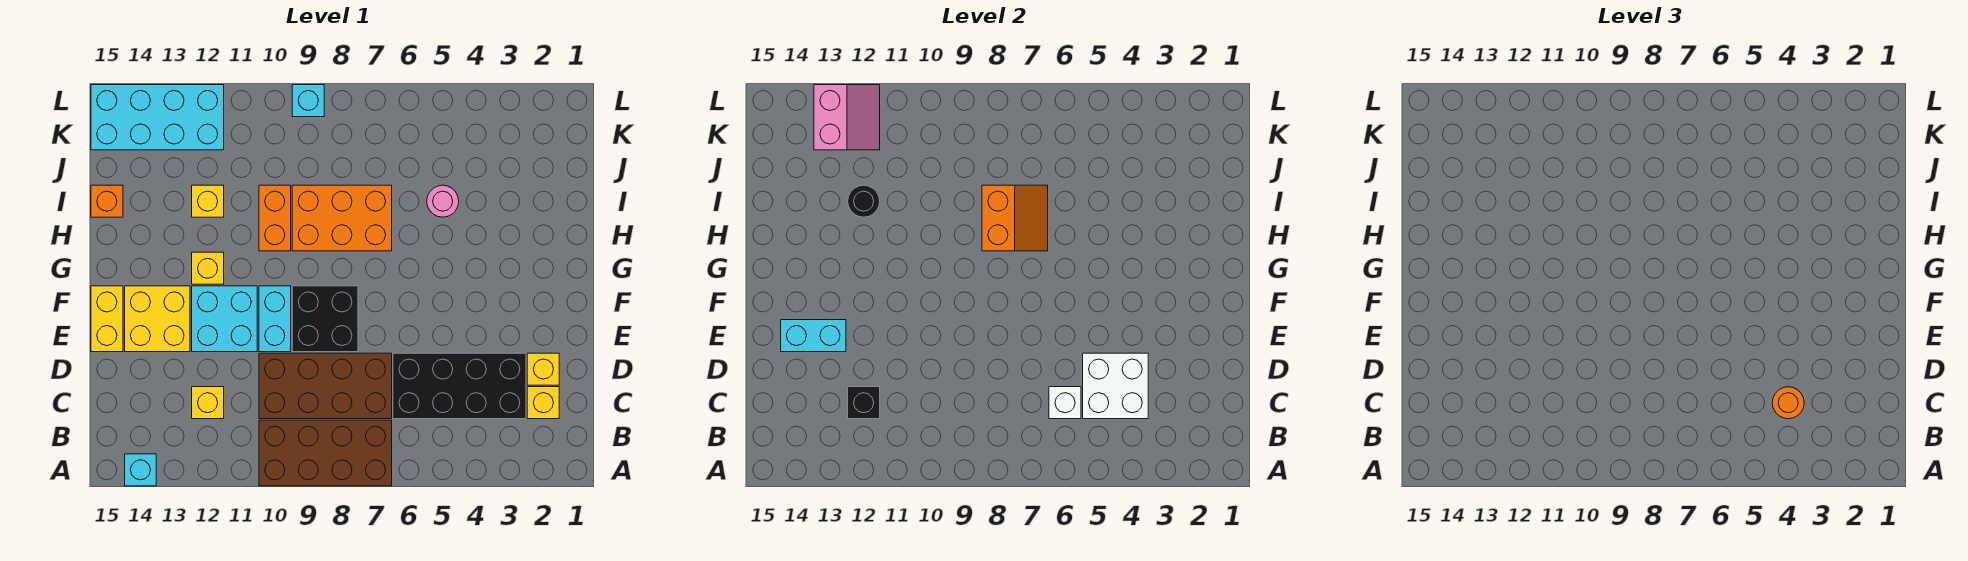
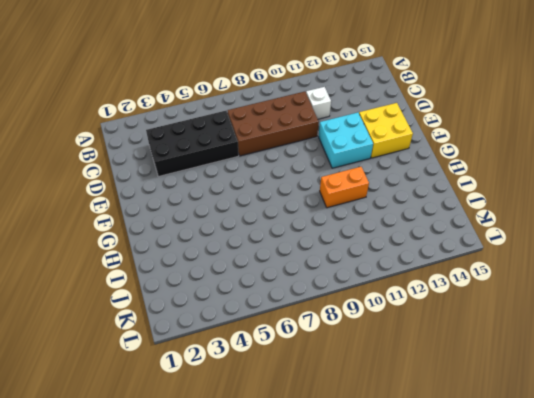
white 1x1 brick [306,87,331,119] -> white 1x1 brick moved to [1049,387,1081,419]
orange 1x2 brick [320,167,369,208] -> orange 1x2 brick turned to [259,185,291,251]
none -> brown 2x4 brick [259,420,392,486]
none -> cyan 1x1 brick [125,454,156,486]
none -> yellow 1x1 brick [527,387,559,419]

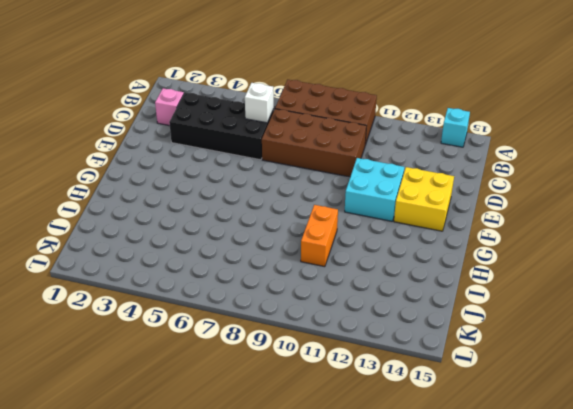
pink 1x1 brick [155,88,184,126] -> yellow 1x1 brick [527,387,559,419]
none -> yellow 1x1 brick [192,387,224,419]
none -> yellow 1x1 brick [527,353,559,385]
none -> black 2x2 brick [292,286,358,352]

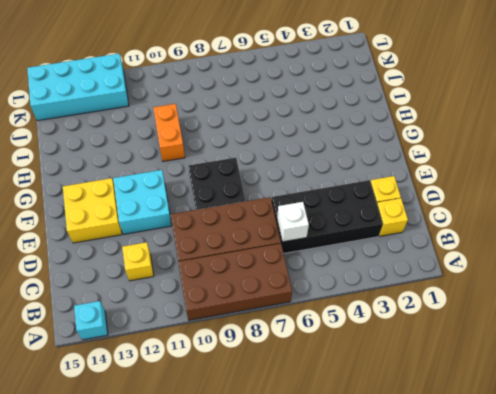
none -> cyan 1x2 brick [259,286,291,352]
none -> yellow 1x2 brick [91,286,123,352]
none -> yellow 1x1 brick [192,252,224,284]

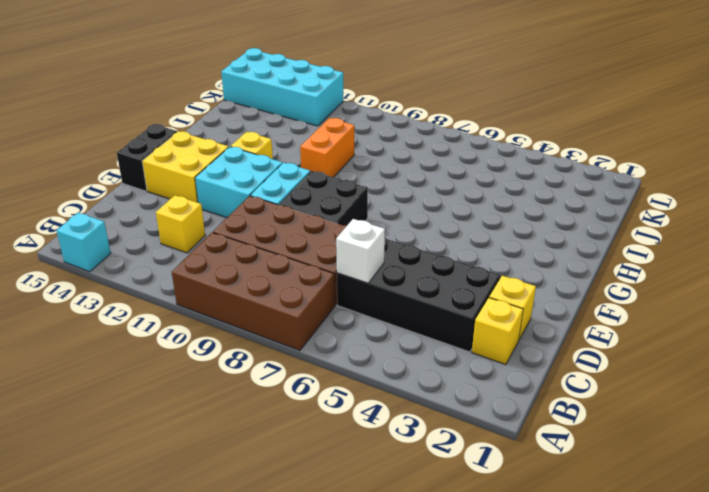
black 1x2 brick [117,124,177,191] -> yellow 1x2 brick [91,286,123,352]
none -> orange 2x3 brick [292,185,392,251]
none -> pink 1x1 round brick [427,185,459,217]
none -> yellow 1x1 brick [192,185,224,217]

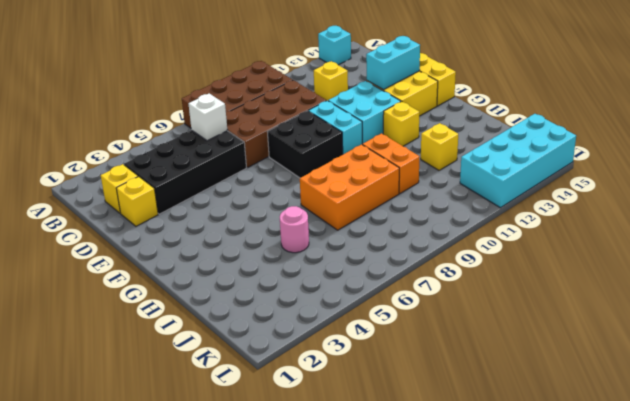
none -> orange 1x1 brick [91,185,123,217]
none -> cyan 1x1 brick [292,85,324,117]
none -> white 2x2 brick [1083,353,1148,419]

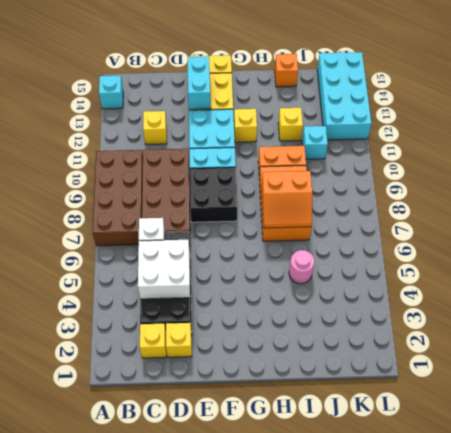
cyan 1x1 brick [302,126,328,159] -> cyan 1x1 brick moved to [292,85,324,117]
none -> black 1x1 brick [848,387,880,419]
none -> black 1x1 round brick [848,185,880,217]
none -> pink 2x2 slope [814,85,880,150]

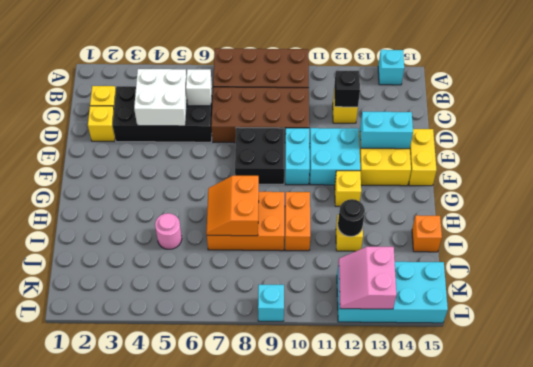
none -> orange 1x1 round brick [1772,387,1804,419]

